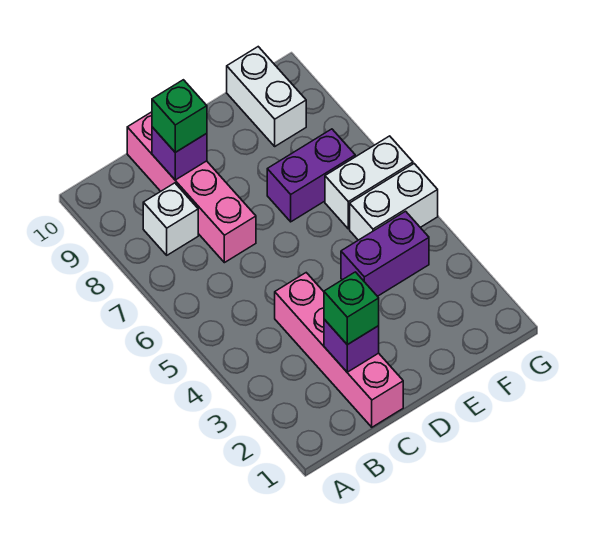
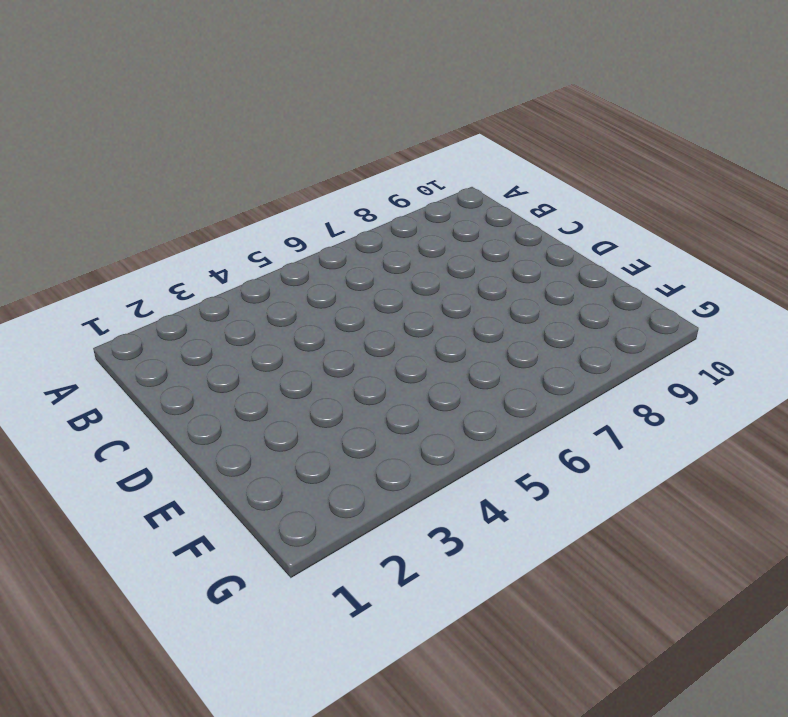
none -> white 1x1 brick [143,183,198,255]
none -> pink 1x4 brick [275,273,403,427]
none -> pink 1x4 brick [127,112,256,263]

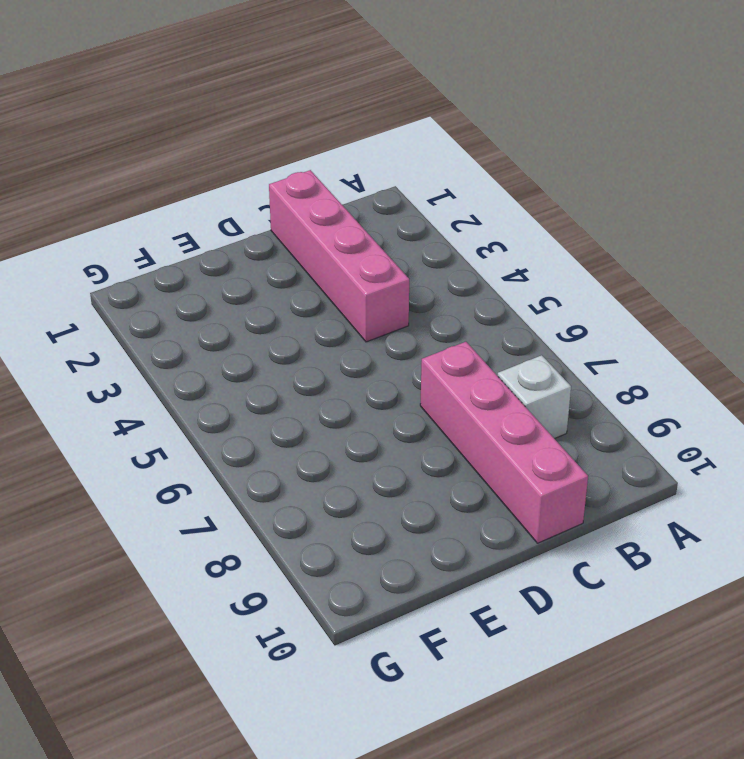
none -> purple 1x2 brick [341,211,429,296]
none -> purple 1x2 brick [267,129,355,222]
none -> white 1x2 brick [350,164,438,240]

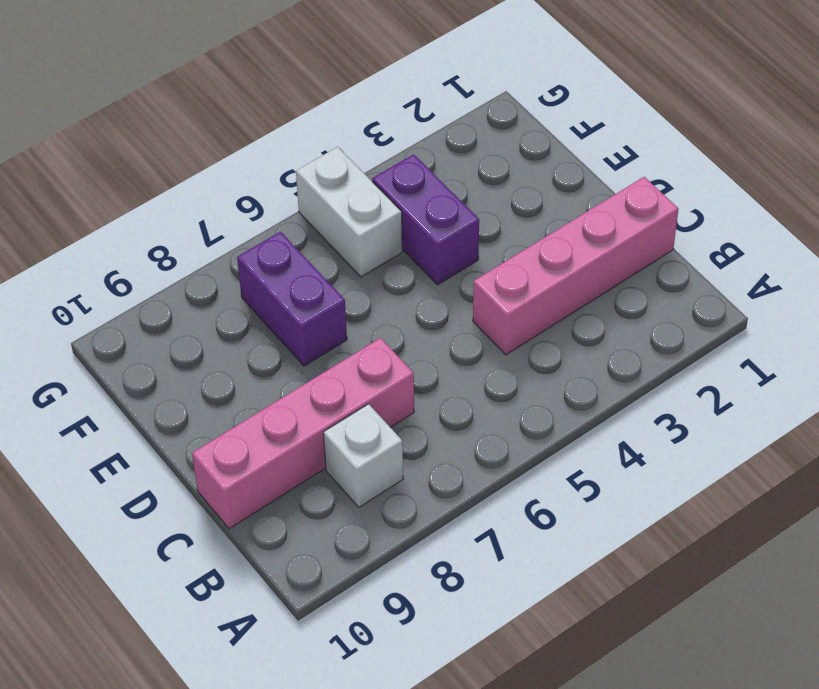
none -> white 1x2 brick [325,136,413,229]
none -> white 1x2 brick [227,47,306,146]
none -> purple 1x1 brick [324,319,379,372]

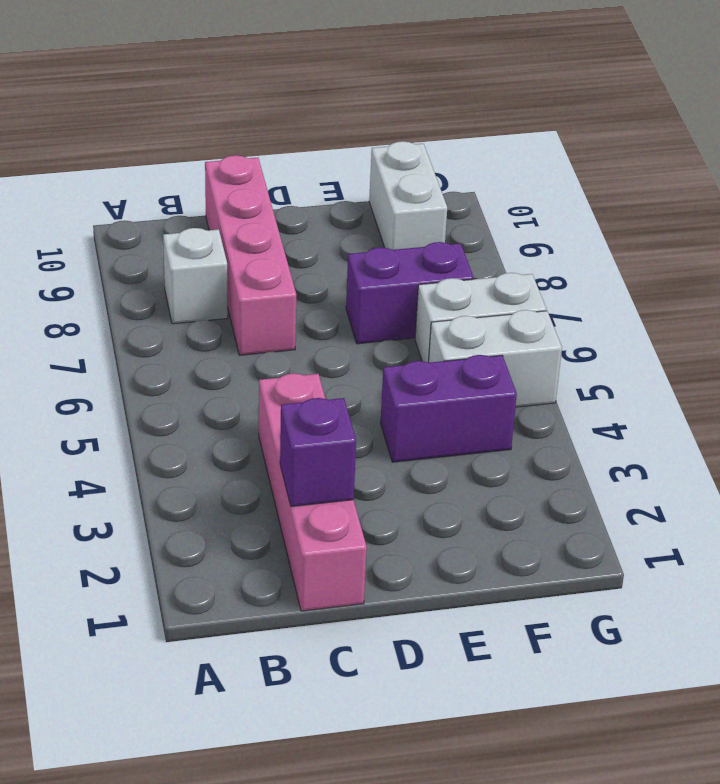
none -> purple 1x1 brick [152,127,207,180]
none -> green 1x1 brick [324,272,379,345]
none -> green 1x1 brick [152,80,207,152]

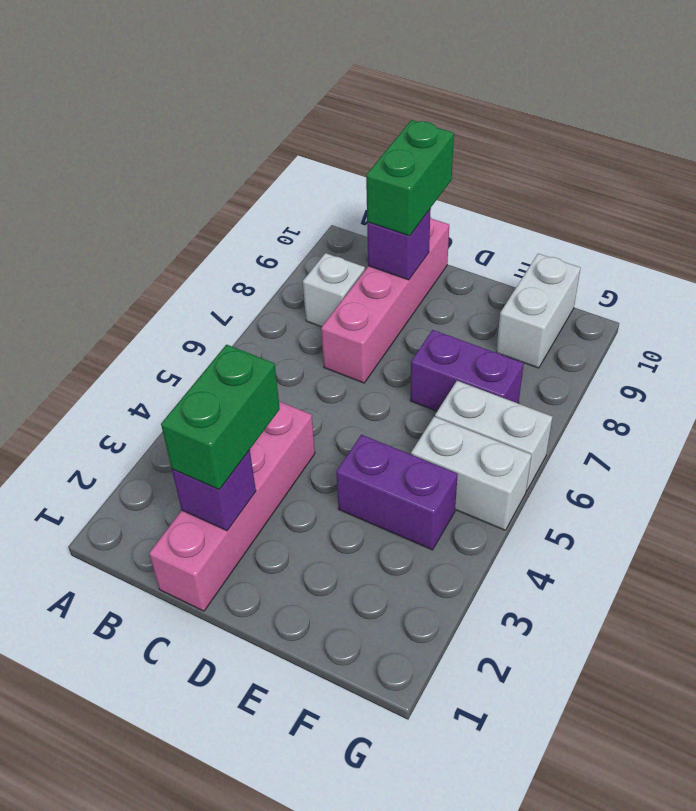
green 1x2 brick [161,345,280,490] -> green 1x1 brick [324,272,379,345]
green 1x2 brick [366,120,454,236] -> green 1x1 brick [152,80,207,152]

